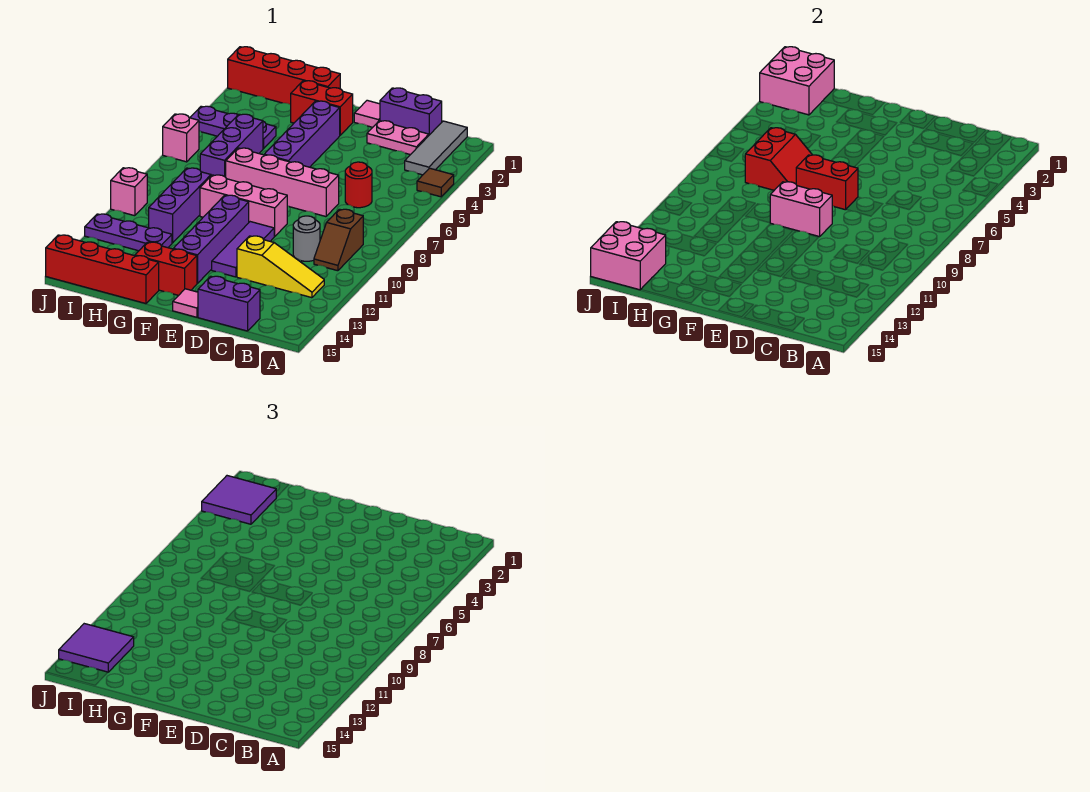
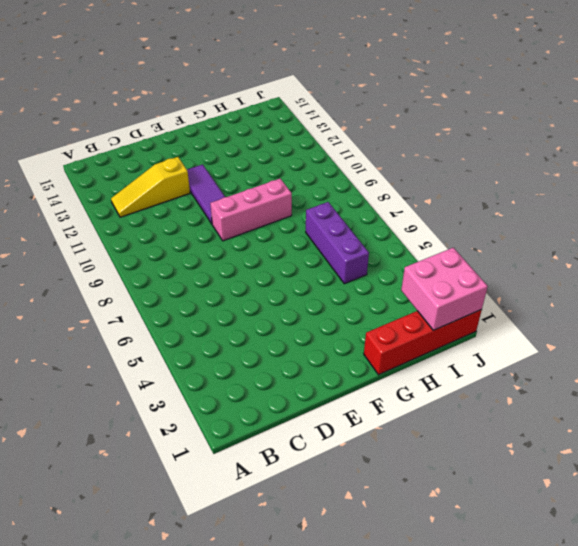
none -> brown 1x1 tile [417,168,454,197]
none -> grey 1x3 tile [405,121,467,175]
none -> brown 1x2 slope [314,209,363,271]
none -> purple 1x2 brick [380,88,442,135]

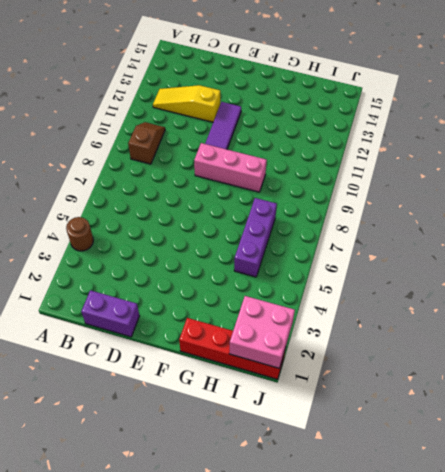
brown 1x1 round brick [66,217,93,251] -> brown 1x1 tile [417,168,454,197]
none -> grey 1x3 tile [405,121,467,175]
none -> pink 1x2 plate [367,121,429,155]
none -> red 1x1 round brick [345,162,372,208]
none -> grey 1x1 round brick [293,216,320,261]

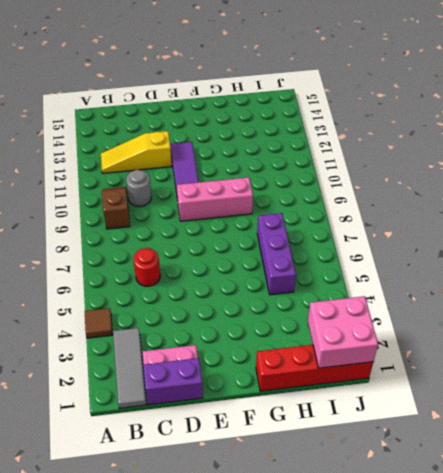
none -> purple 1x2 brick [198,276,260,331]
none -> pink 1x4 brick [226,148,339,217]
none -> pink 1x1 tile [354,100,380,127]
none -> pink 1x1 tile [173,289,198,317]

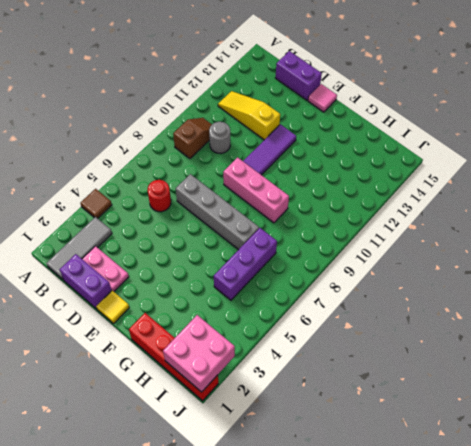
grey 1x4 brick [176,174,259,250] -> pink 1x4 brick [226,148,339,217]
yellow 1x1 tile [96,291,129,324] -> pink 1x1 tile [354,100,380,127]
none -> red 1x2 brick [291,81,353,135]
none -> purple 1x4 brick [264,101,340,167]
none -> purple 1x4 brick [174,195,249,284]
none -> red 1x2 brick [135,242,197,295]

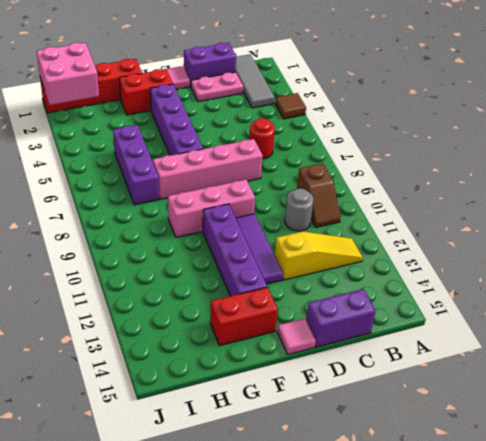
none -> red 1x4 brick [46,235,159,304]
none -> purple 1x3 plate [190,106,276,149]
none -> purple 1x3 brick [149,168,211,243]
none -> purple 1x3 plate [85,214,172,251]

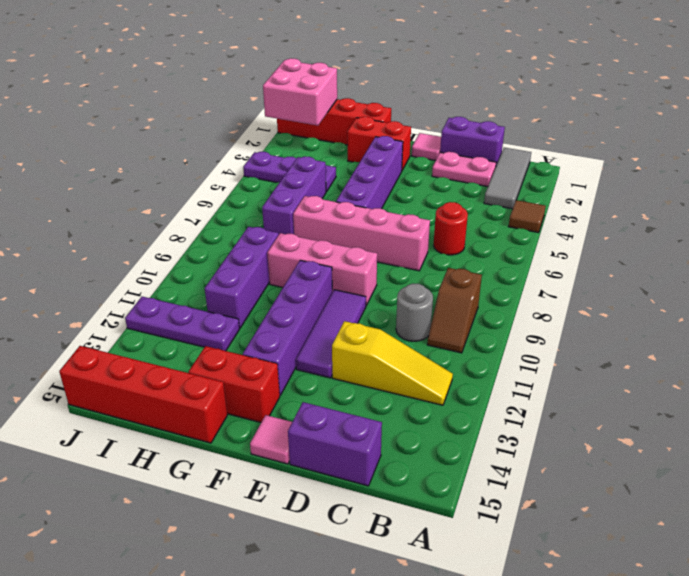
none -> pink 1x1 brick [163,114,199,162]
none -> pink 1x1 brick [111,168,147,216]
none -> red 1x2 brick [796,155,858,210]
none -> pink 1x2 brick [770,182,832,237]

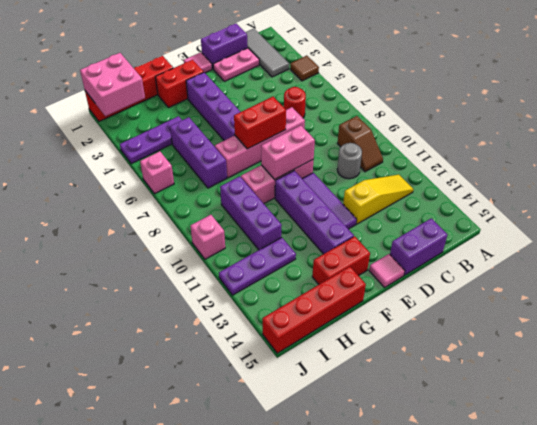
none -> red 2x2 slope [745,128,812,190]
none -> pink 2x2 brick [591,222,666,290]
none -> purple 2x2 tile [202,476,276,524]
none -> purple 2x2 tile [59,624,134,672]

